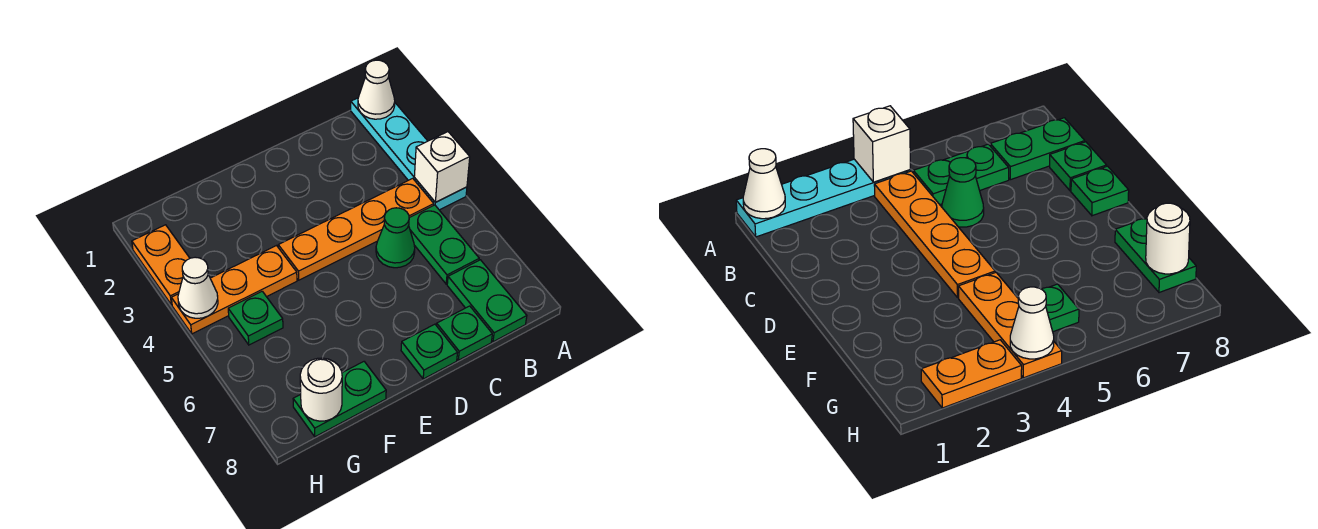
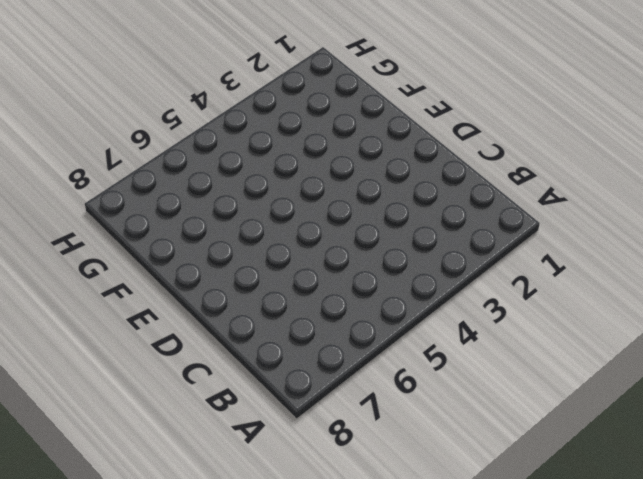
none -> cyan 1x4 plate [351,98,467,210]
none -> orange 1x4 plate [278,178,434,280]
none -> green 1x2 plate [409,205,479,284]

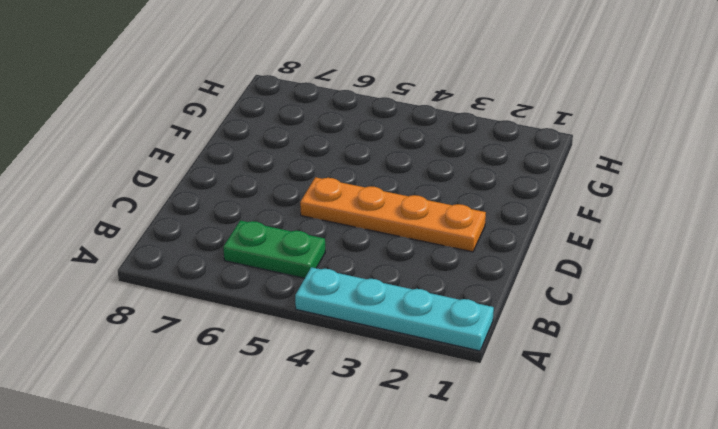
orange 1x4 plate [300,177,486,252] -> orange 1x4 plate turned to [278,178,434,280]
none -> green 1x2 plate [447,260,527,342]
none -> green 1x1 cone [376,208,415,268]
none -> green 1x1 plate [437,306,492,360]

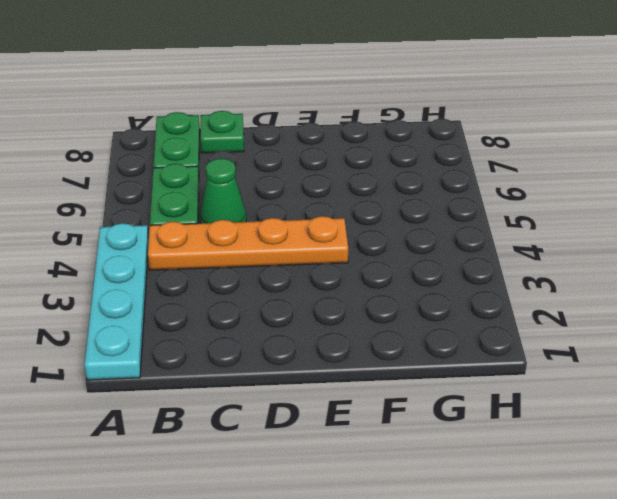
none -> green 1x1 plate [401,324,457,379]
none -> orange 1x3 plate [171,246,297,334]
none -> green 1x2 plate [293,362,386,437]

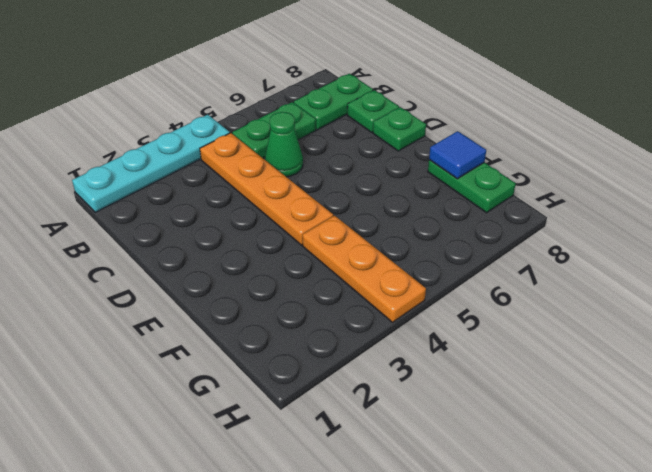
blue 1x1 tile [429,131,486,179] -> none
none -> green 1x1 plate [228,291,283,345]
none -> orange 1x2 plate [132,225,190,305]
none -> white 1x1 cone [358,60,395,119]

